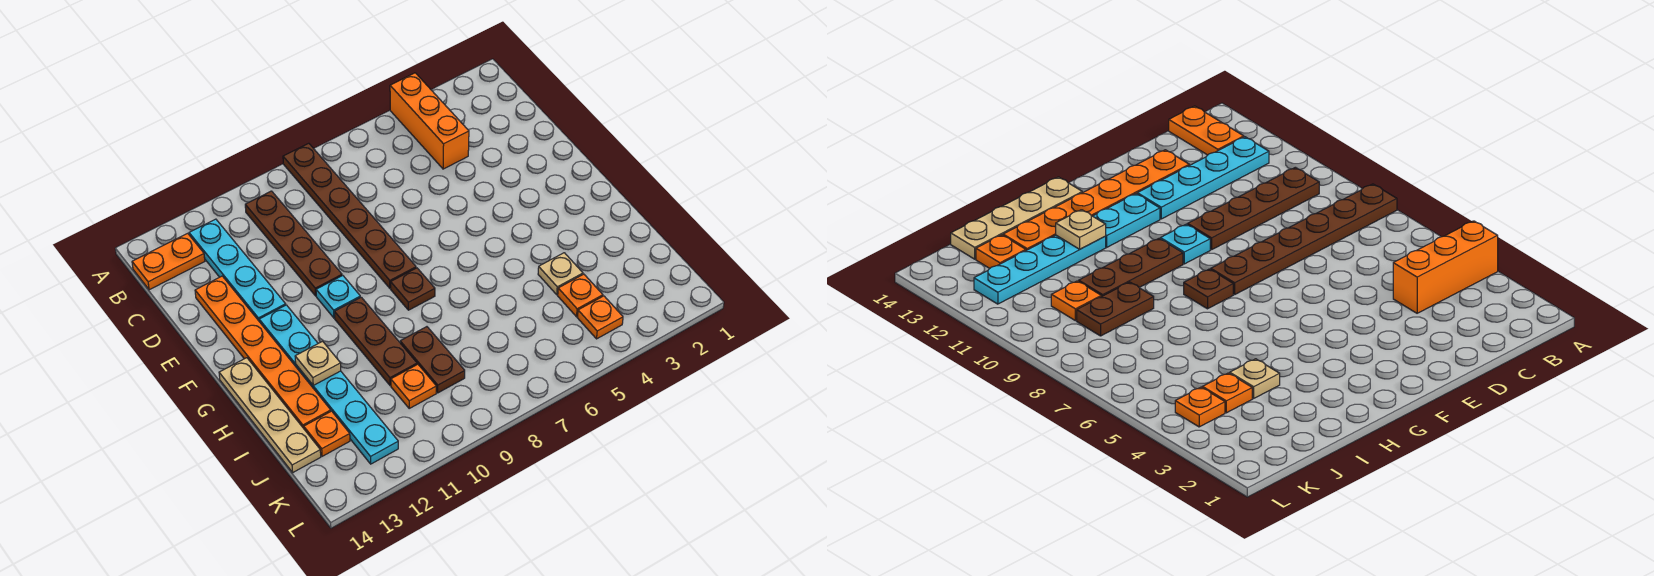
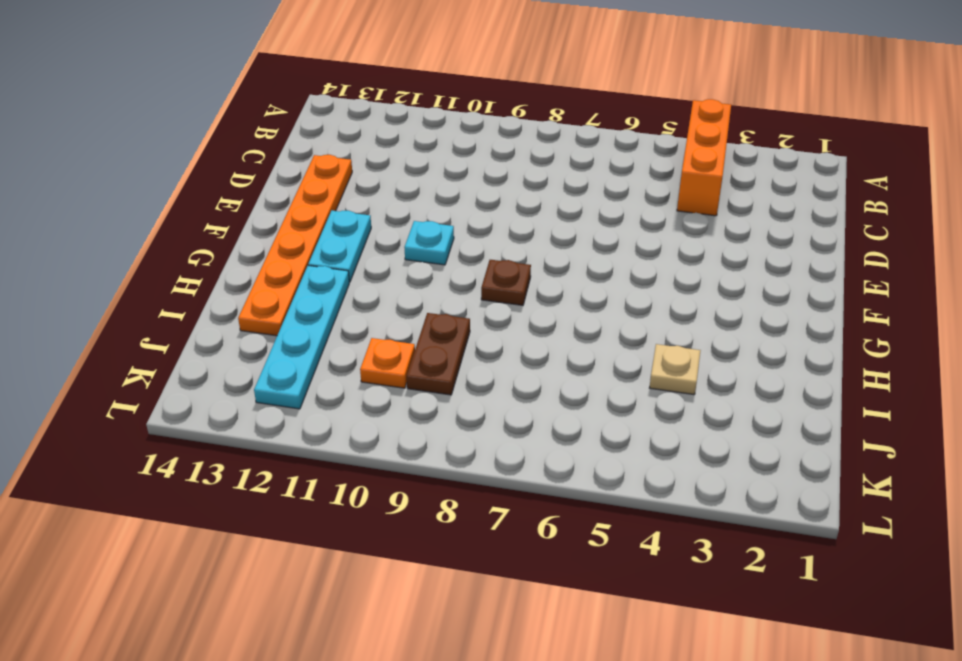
none -> brown 1x6 plate [283,143,416,288]
none -> brown 1x4 plate [245,191,342,296]
none -> cyan 1x4 plate [189,219,286,321]

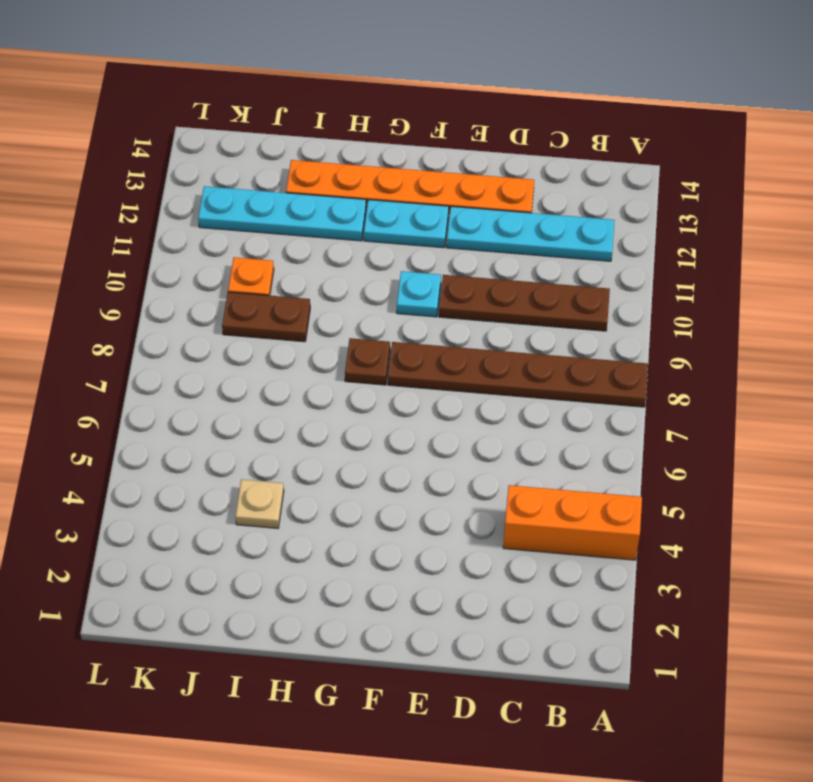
none -> orange 1x2 plate [132,233,205,290]
none -> brown 1x3 plate [335,297,417,385]
none -> tan 1x4 plate [219,358,321,472]

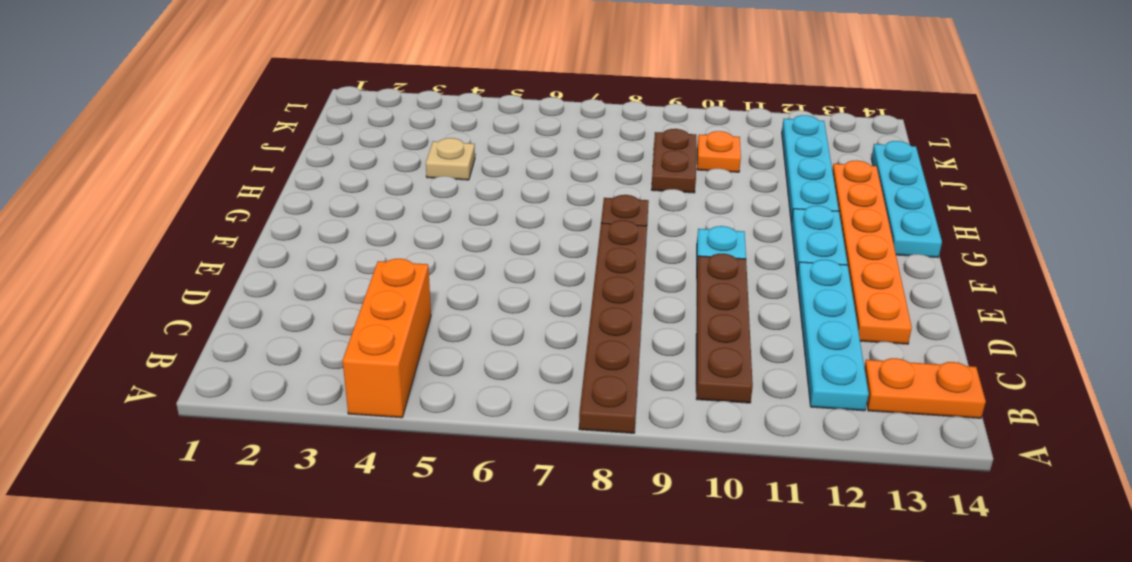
cyan 1x4 plate [871,141,942,257] -> tan 1x4 plate [219,358,321,472]
none -> brown 1x3 plate [335,297,417,385]
none -> orange 1x1 plate [558,274,603,317]
none -> orange 1x1 plate [304,411,350,456]

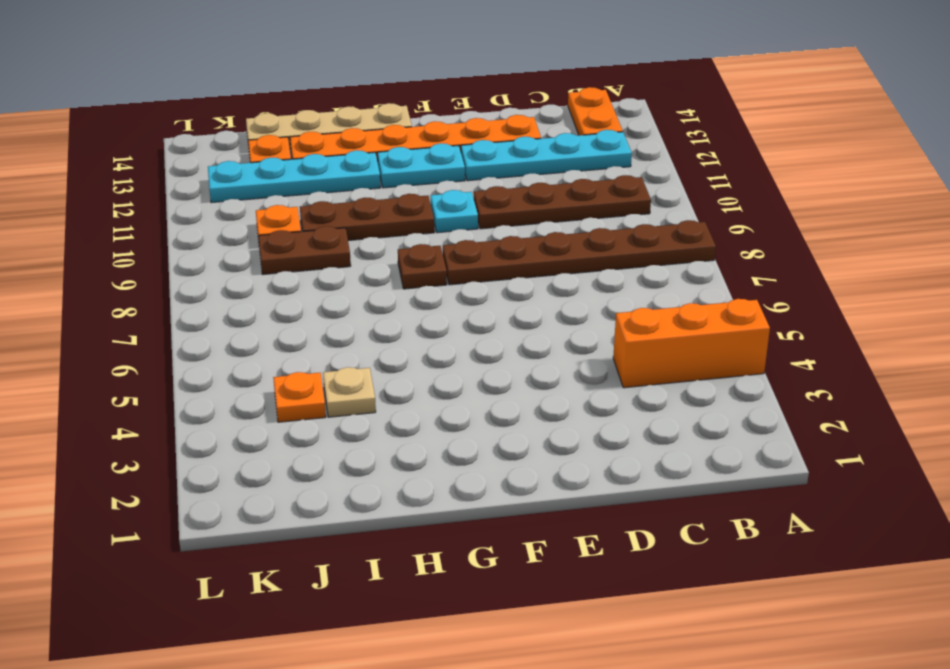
none -> orange 1x1 plate [577,296,623,339]
none -> tan 1x1 plate [295,341,341,386]

